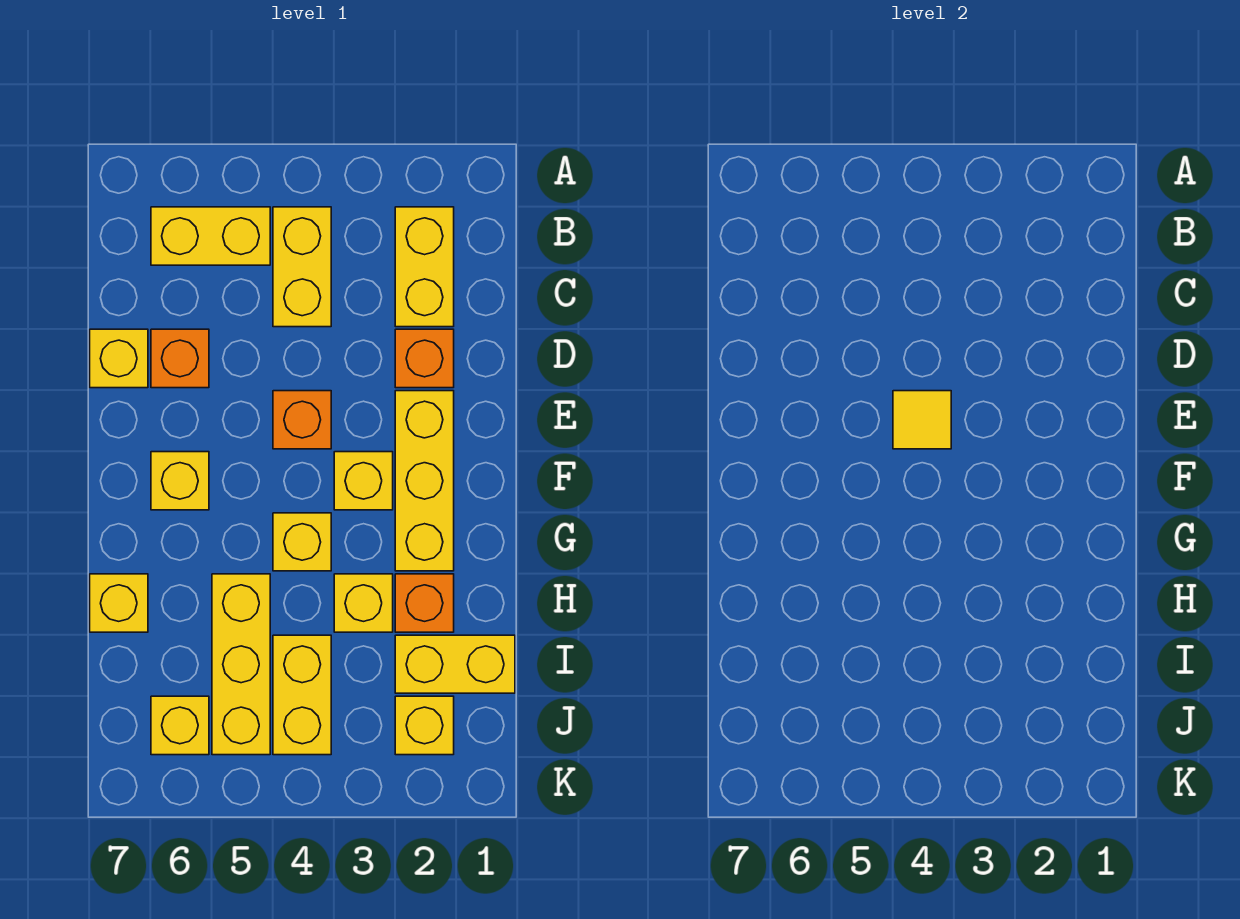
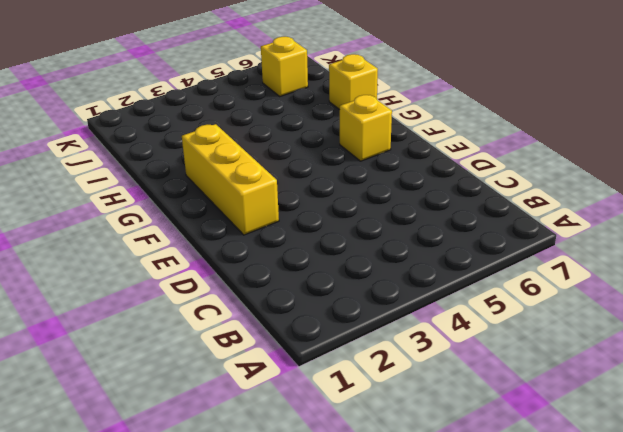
none -> yellow 1x2 brick [395,207,454,327]
none -> yellow 1x2 brick [273,207,331,327]
none -> yellow 1x2 brick [151,207,270,265]

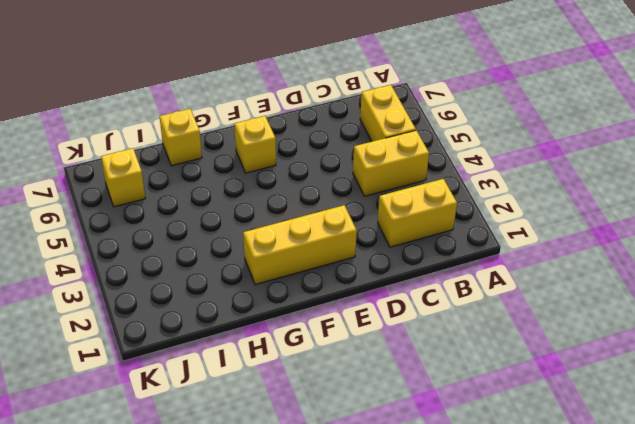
none -> orange 1x1 brick [395,329,454,388]
none -> orange 1x1 brick [151,329,209,388]
none -> yellow 1x1 brick [90,329,148,388]

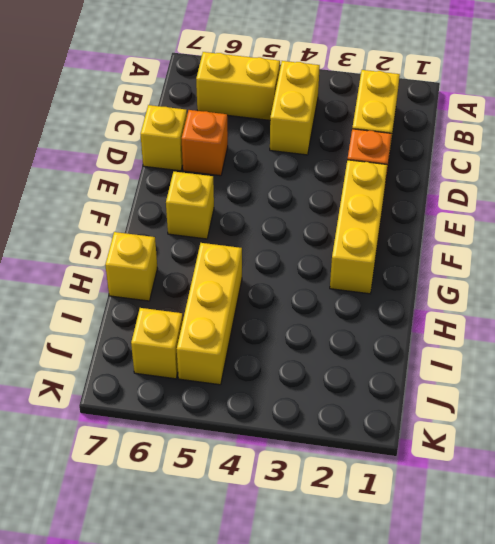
none -> orange 1x1 brick [273,391,331,449]
none -> yellow 1x1 brick [334,452,393,510]
none -> yellow 1x1 brick [273,513,331,571]

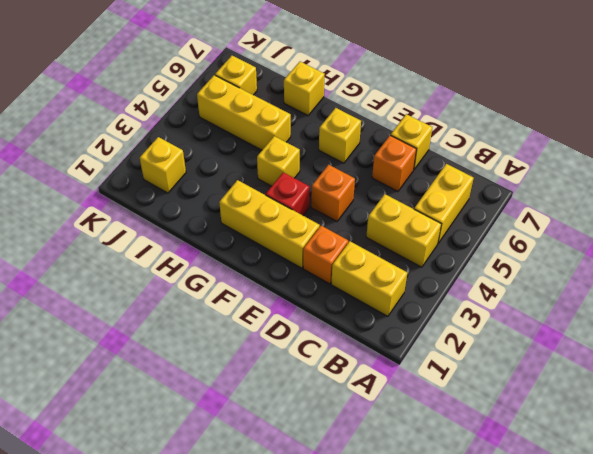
red 1x1 brick [266,172,309,215] -> yellow 1x1 brick [334,452,393,510]
none -> orange 1x1 brick [395,574,454,632]
none -> yellow 1x1 brick [334,574,393,632]
none -> yellow 1x2 brick [395,635,515,693]

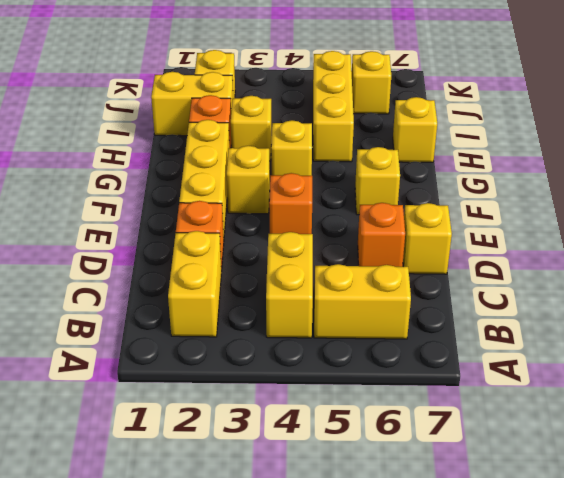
none -> yellow 1x2 brick [273,635,331,755]
none -> yellow 1x1 tile [893,391,951,449]

